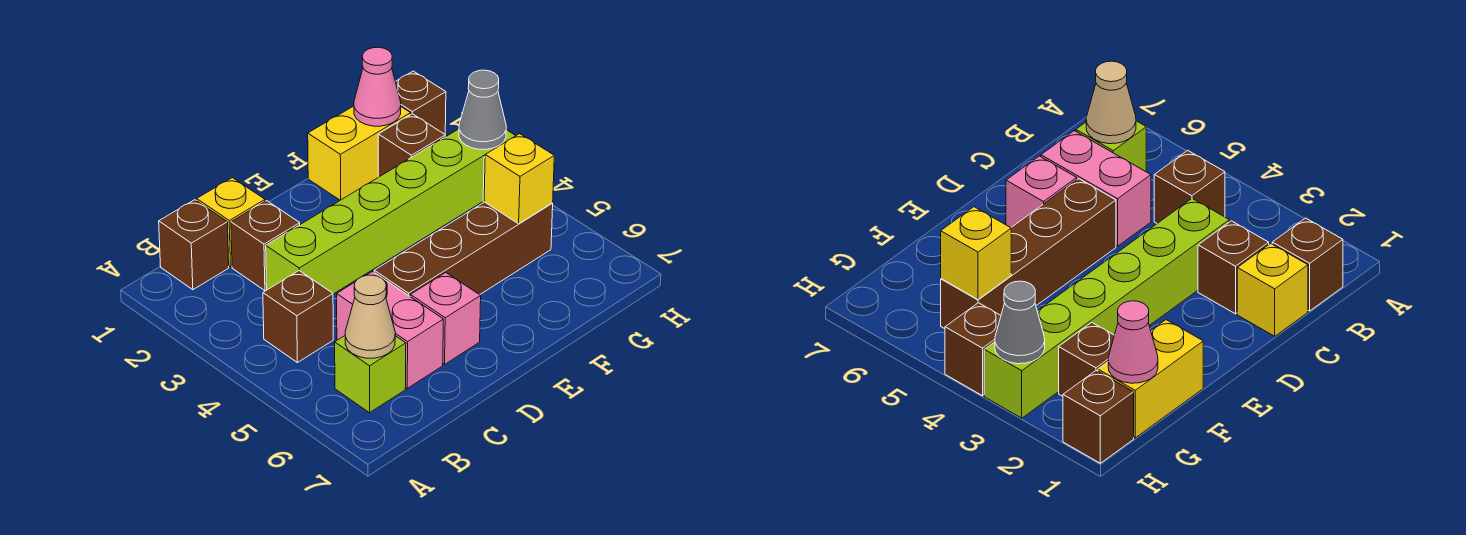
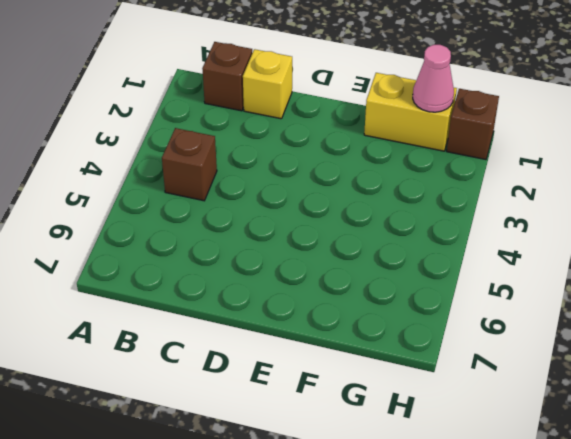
none -> lime 1x1 brick [335,336,406,413]
none -> brown 1x1 brick [231,201,300,291]
none -> lime 1x6 brick [266,129,516,294]

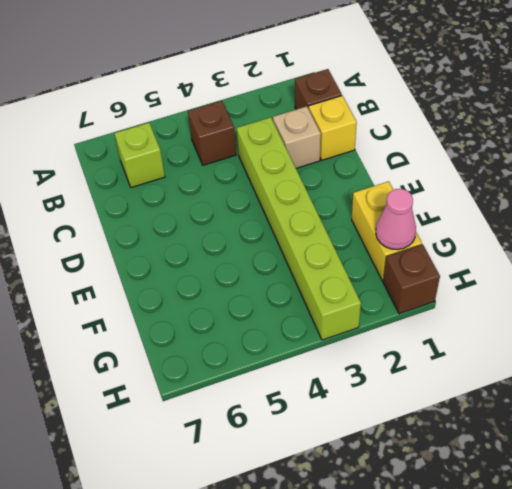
tan 1x1 brick [273,106,321,168] -> brown 1x1 brick [231,201,300,291]
none -> pink 1x2 brick [337,272,443,388]
none -> brown 1x4 brick [374,202,553,296]
none -> pink 1x1 brick [410,273,481,364]

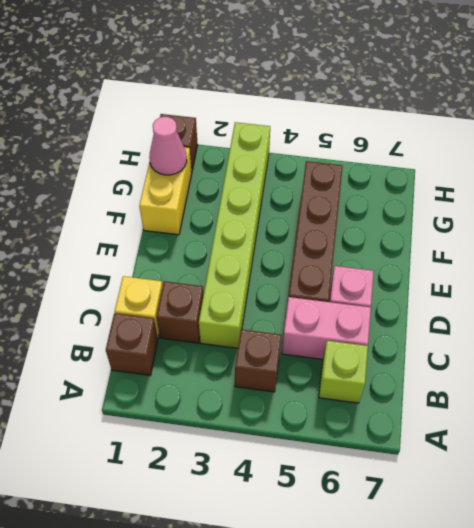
none -> brown 1x1 brick [378,114,445,177]
none -> brown 1x1 brick [945,303,1001,396]
none -> tan 1x1 cone [345,275,395,358]

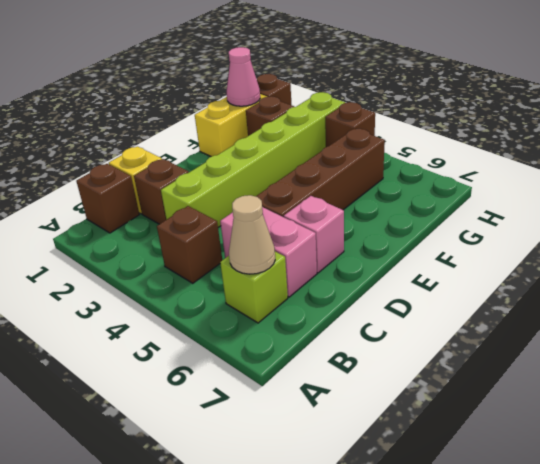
none -> yellow 1x1 brick [484,134,554,224]
none -> grey 1x1 cone [459,70,506,150]

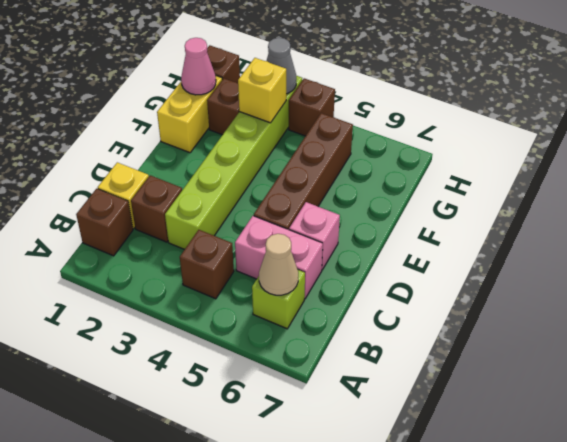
yellow 1x1 brick [238,58,286,123] -> yellow 1x1 brick moved to [484,134,554,224]

